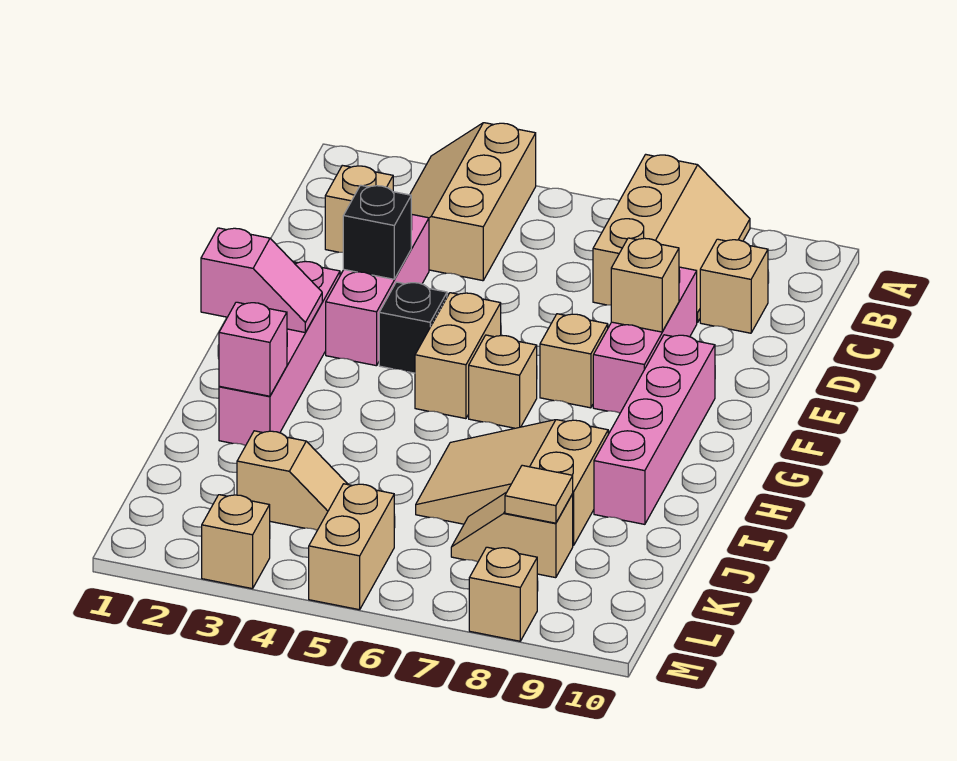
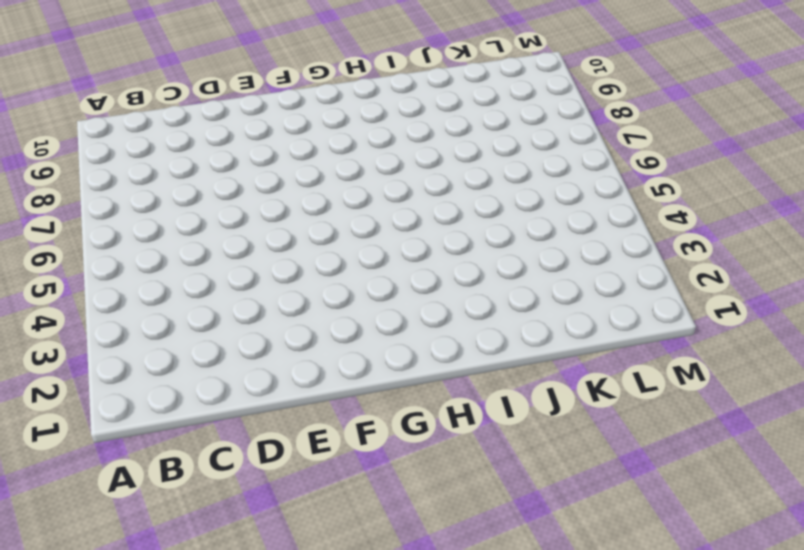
none -> tan 2x3 slope [410,123,536,281]
none -> tan 2x3 slope [593,154,750,323]
none -> tan 1x1 brick [325,165,393,252]

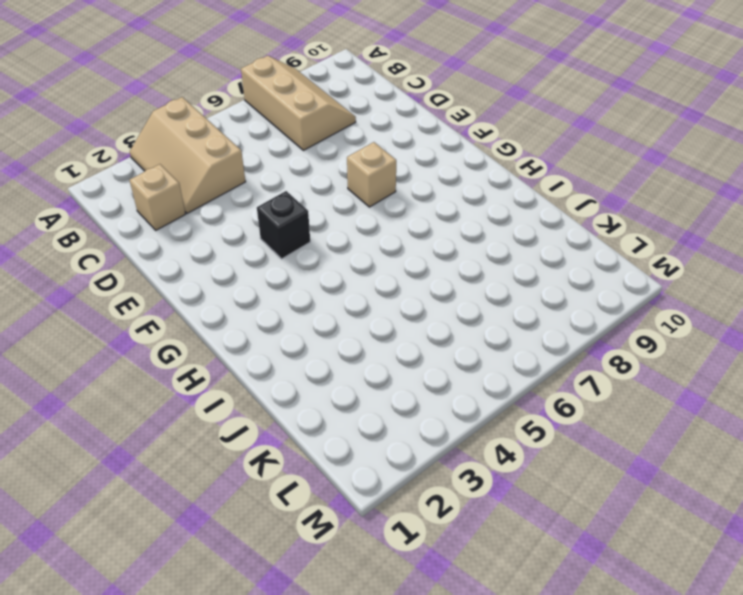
none -> tan 1x1 brick [700,239,768,333]
none -> pink 1x3 brick [326,214,429,366]
none -> pink 1x3 brick [593,267,697,413]

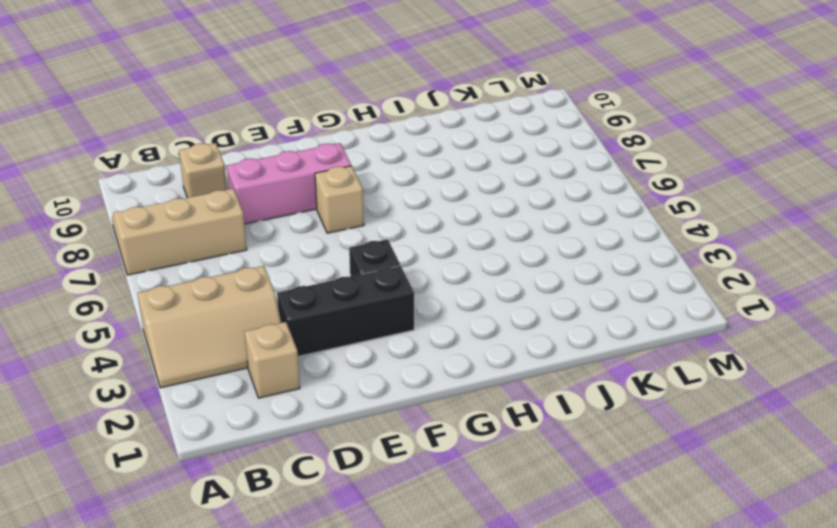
black 1x3 brick [277,266,414,356] -> pink 1x3 brick [326,214,429,366]
none -> pink 1x4 brick [219,261,340,445]
none -> tan 1x2 brick [415,293,501,419]
none -> pink 1x4 brick [594,335,715,524]

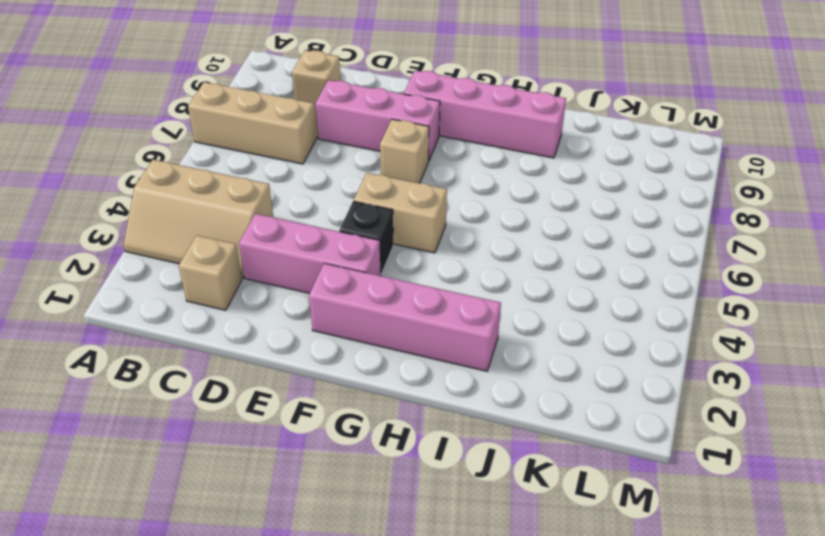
none -> tan 1x1 brick [469,335,537,428]
none -> tan 2x3 slope [416,420,608,546]
none -> tan 1x2 slope [237,431,348,530]

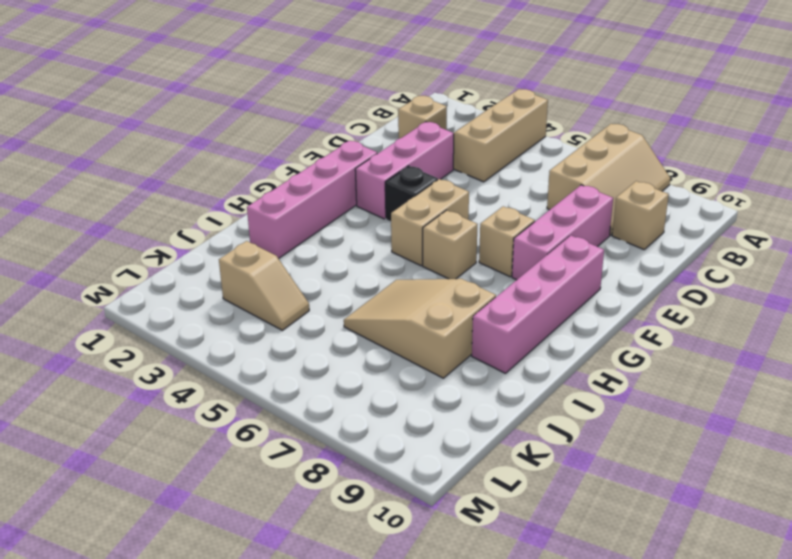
none -> tan 1x2 slope [451,492,573,578]
none -> tan 1x2 brick [309,484,394,610]
none -> tan 1x1 brick [202,495,270,589]

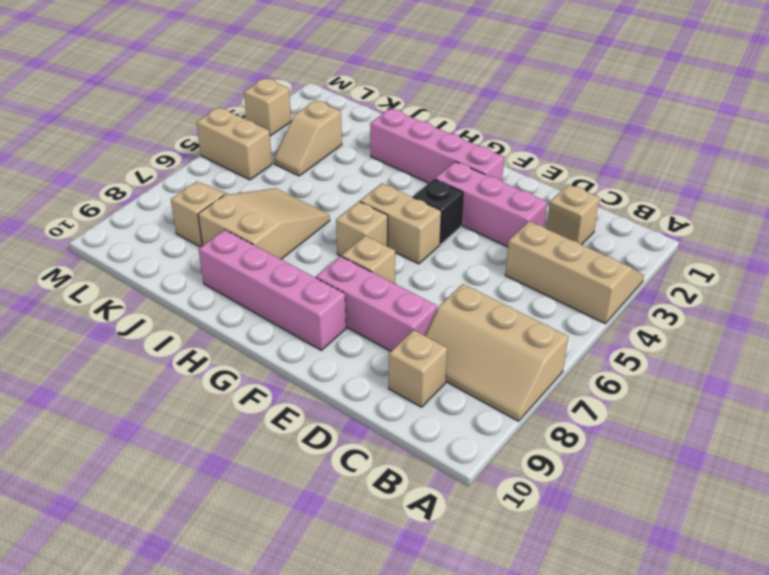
none -> tan 1x1 brick [469,547,537,641]
none -> black 1x1 brick [343,185,411,279]
none -> tan 1x1 brick [611,238,679,332]

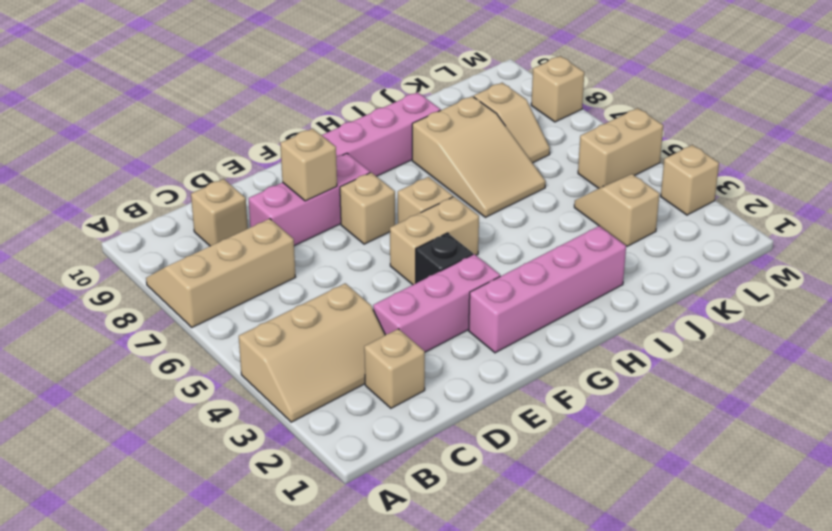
none -> black 1x1 brick [343,185,411,279]
none -> pink 1x2 slope [201,228,322,332]
none -> pink 1x1 brick [219,302,287,396]

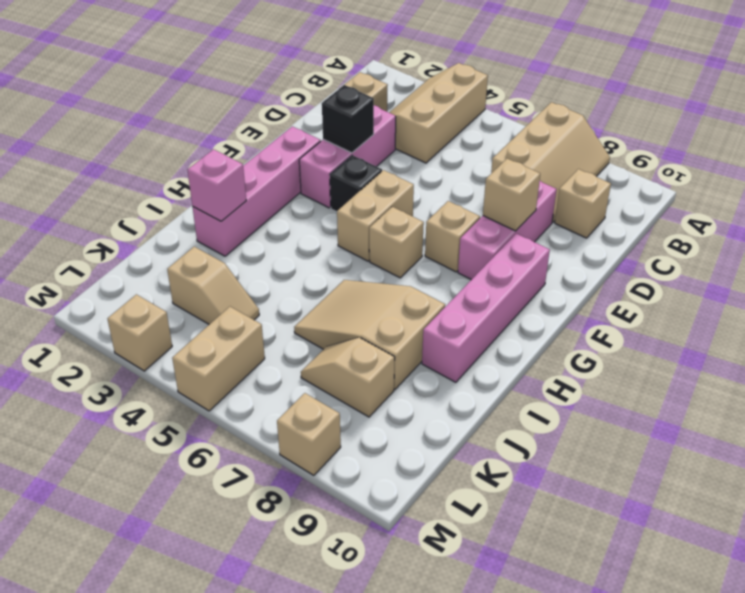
none -> pink 1x2 slope [201,228,322,332]
none -> tan 1x1 tile [505,465,573,523]

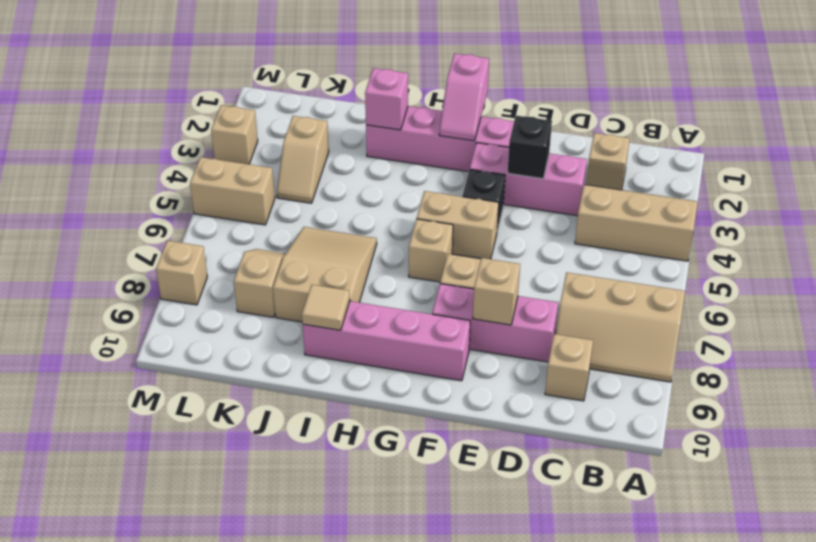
tan 1x1 tile [302,285,350,330] -> tan 1x1 tile moved to [505,465,573,523]

